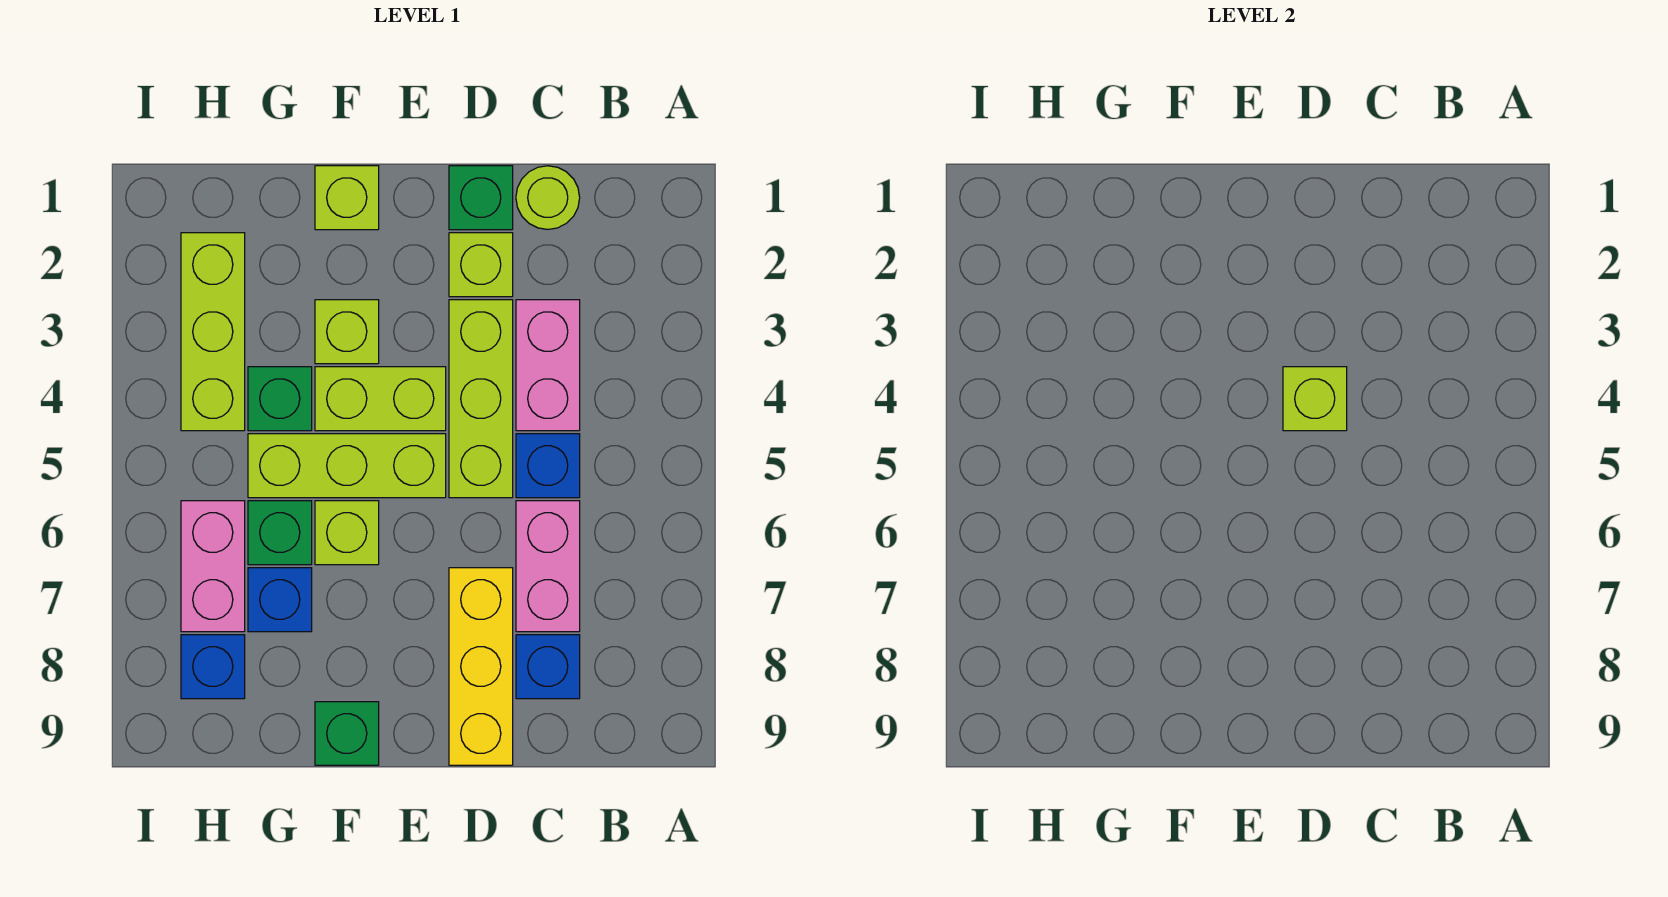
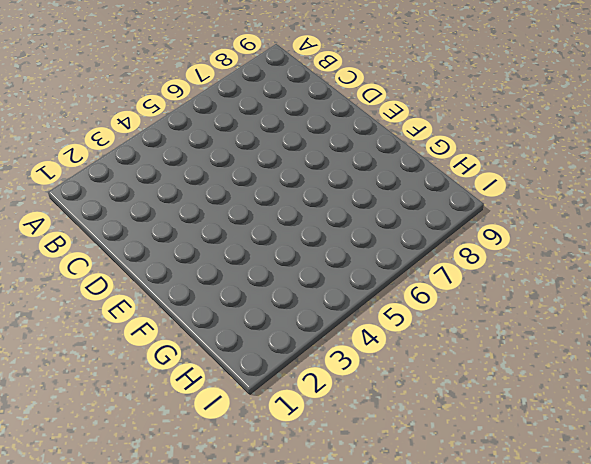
none -> lime 1x1 round brick [516,166,580,229]
none -> pink 1x2 brick [516,300,580,431]
none -> blue 1x1 brick [516,434,580,498]

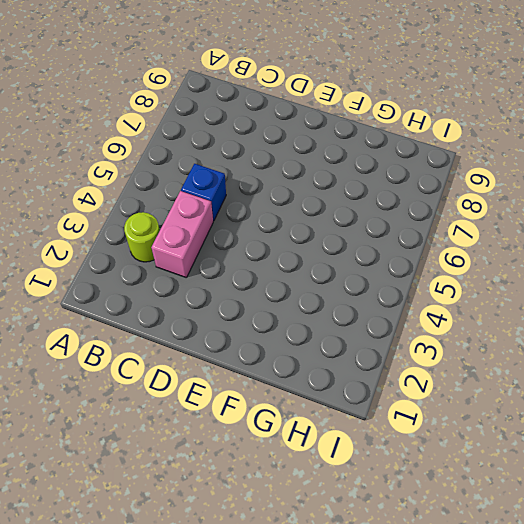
lime 1x1 round brick [124,212,160,262] -> lime 1x1 round brick moved to [516,166,580,229]
none -> pink 1x2 brick [516,501,580,632]
none -> blue 1x1 brick [516,635,580,699]
none -> green 1x1 brick [449,166,513,230]

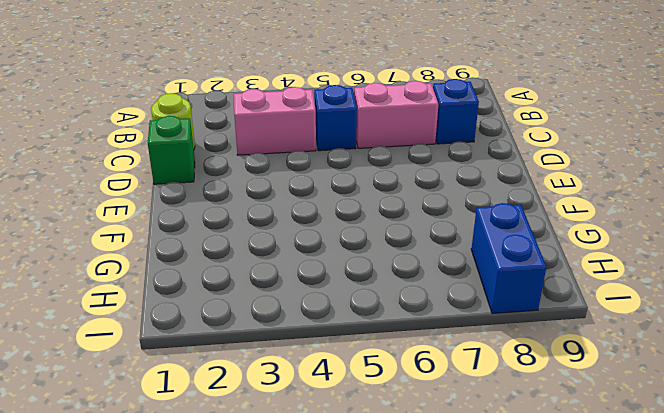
blue 1x2 brick [471,203,546,313] -> blue 1x1 brick [181,635,245,699]
none -> lime 1x1 brick [449,233,513,297]
none -> lime 1x3 brick [449,300,513,498]
none -> yellow 1x3 brick [449,568,513,765]

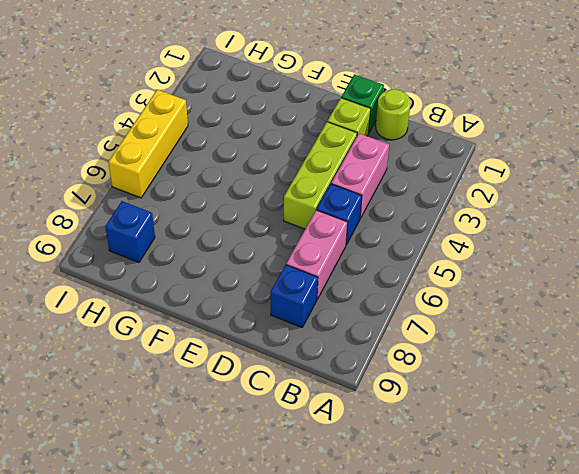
yellow 1x3 brick [108,90,188,198] -> yellow 1x3 brick moved to [449,568,513,765]
none -> lime 1x2 brick [315,367,446,431]
none -> lime 1x3 brick [248,434,446,498]
none -> lime 1x1 brick [315,166,379,230]

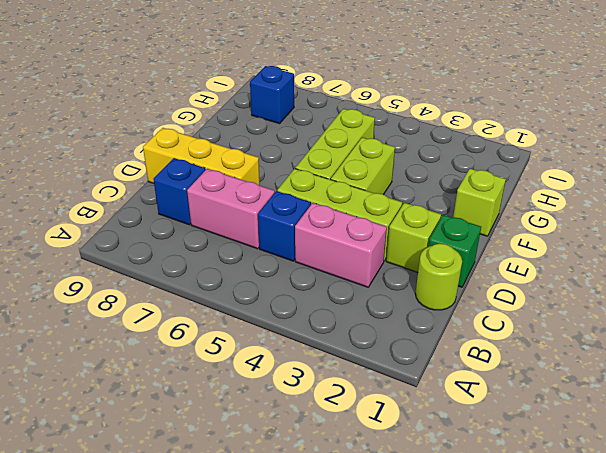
none -> lime 1x1 brick [315,300,379,364]
none -> lime 1x1 brick [315,501,379,565]
none -> green 1x1 brick [315,702,379,765]

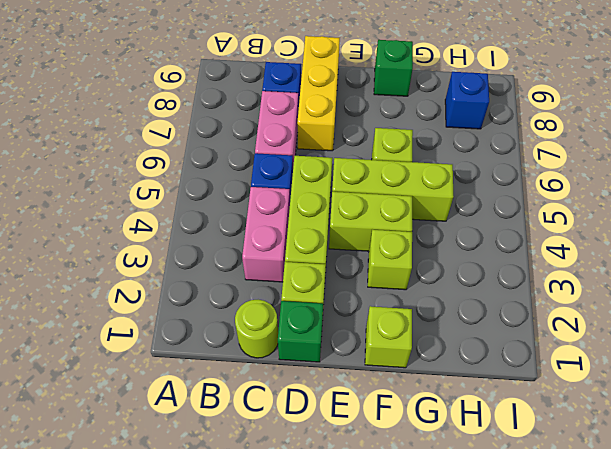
none -> green 1x1 brick [248,367,312,431]
none -> green 1x1 brick [248,501,312,565]
none -> blue 1x1 brick [248,568,312,632]

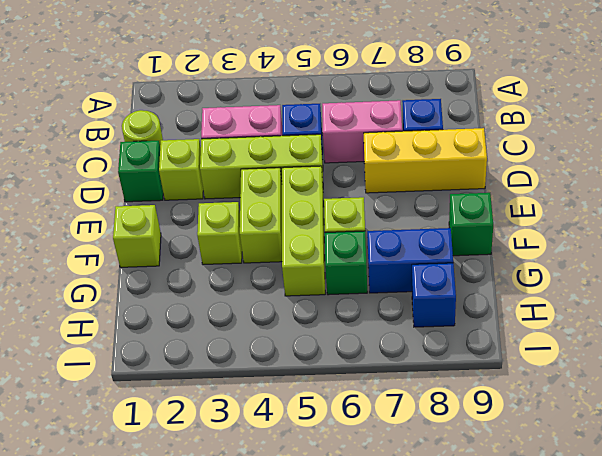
blue 1x2 brick [367,228,453,293] -> blue 1x1 brick [248,568,312,632]
none -> green 1x1 brick [248,367,312,431]
none -> lime 1x3 brick [181,233,245,431]
none -> pink 1x2 brick [181,501,245,632]

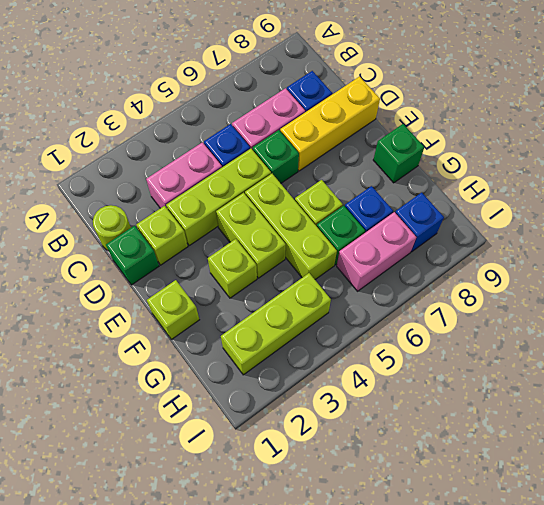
green 1x1 brick [253,130,299,183] -> green 1x1 brick moved to [248,367,312,431]
none -> lime 1x1 brick [1283,367,1347,431]

